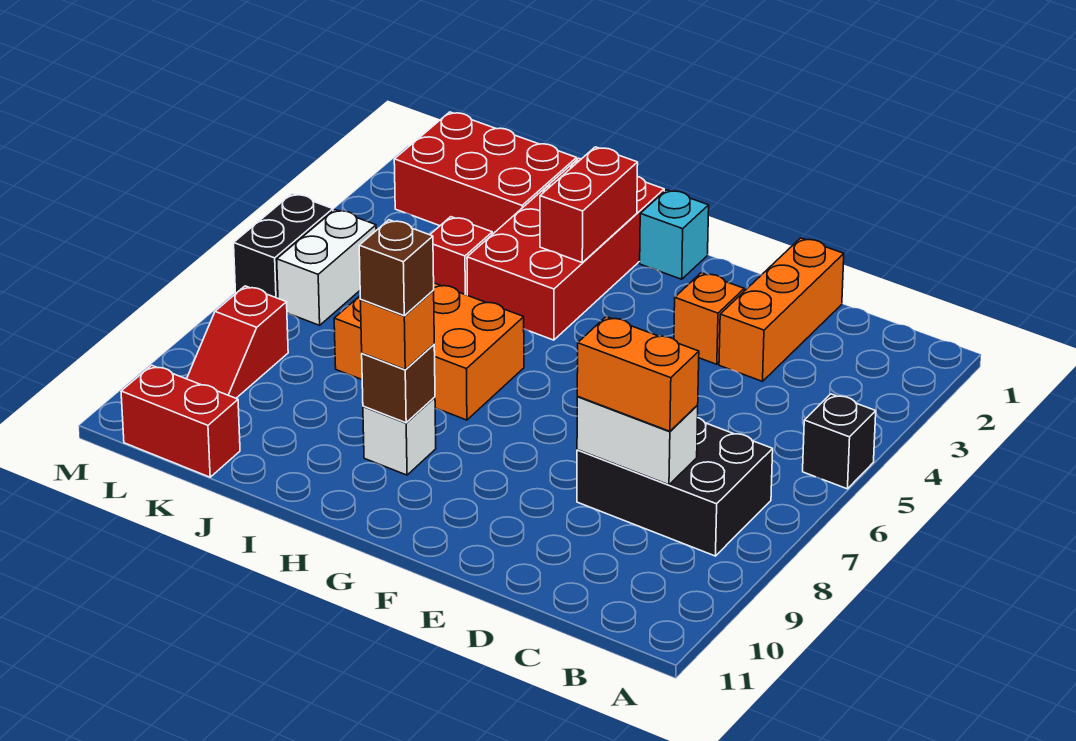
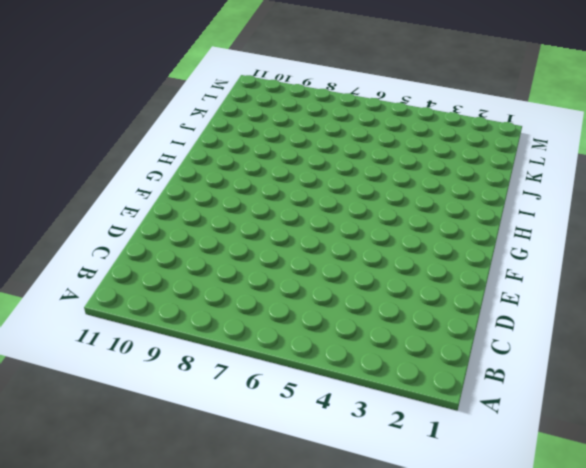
none -> black 1x1 brick [803,394,876,489]
none -> black 2x3 brick [577,418,773,556]
none -> orange 1x3 brick [719,238,844,381]

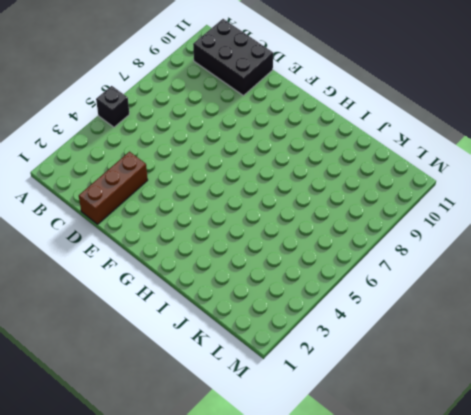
black 2x3 brick [193,19,273,96] -> black 2x3 brick moved to [577,418,773,556]
brown 1x3 brick [79,152,148,224] -> orange 1x3 brick [719,238,844,381]
none -> orange 1x1 brick [674,273,744,364]
none -> cyan 1x1 brick [640,190,709,279]
none -> red 2x4 brick [467,158,664,340]

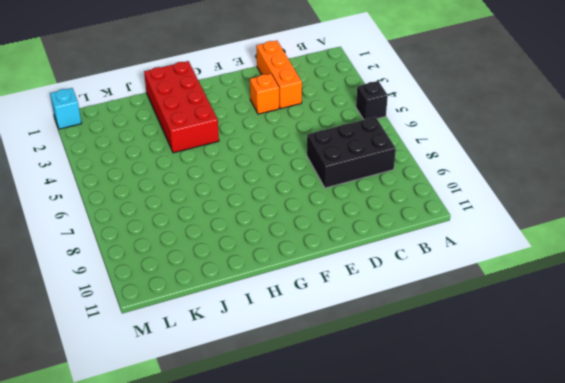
cyan 1x1 brick [50,88,82,129] -> cyan 1x1 brick moved to [640,190,709,279]
none -> orange 2x3 brick [334,283,524,420]
none -> white 1x1 brick [363,397,436,475]
none -> red 2x3 brick [394,112,577,234]

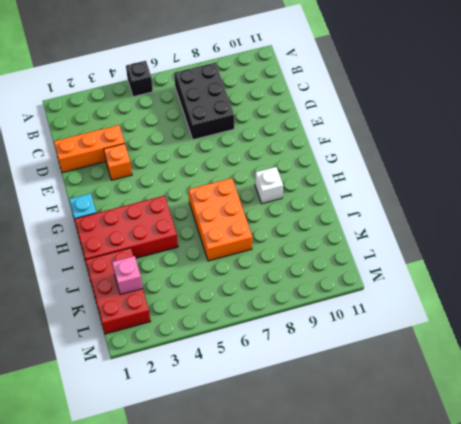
pink 1x1 brick [112,256,143,295] -> none
none -> red 1x1 brick [430,217,492,295]
none -> red 1x2 brick [121,365,240,477]
none -> white 1x2 brick [277,210,376,325]

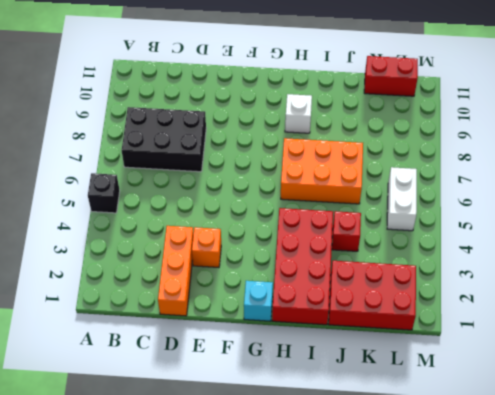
none -> red 1x2 slope [187,286,288,398]
none -> black 1x2 brick [234,194,333,298]
none -> white 1x2 brick [577,397,698,485]

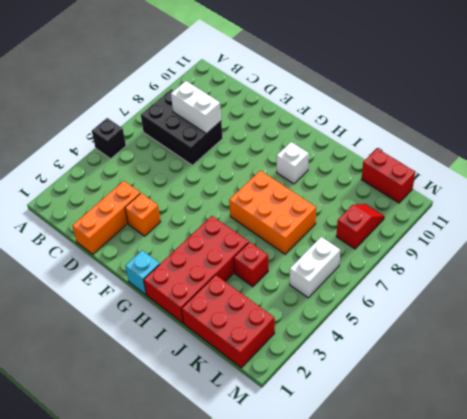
none -> black 1x2 brick [234,194,333,298]
none -> red 1x2 brick [540,147,638,262]
none -> brown 1x1 brick [362,345,435,423]

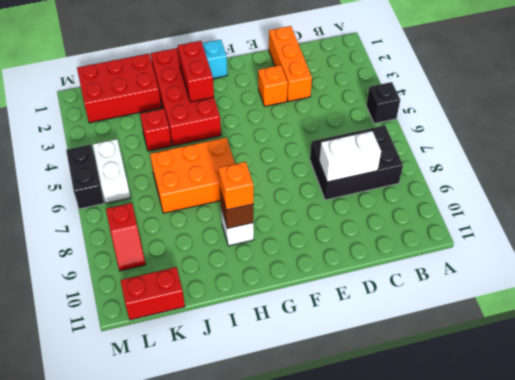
none -> orange 1x2 brick [577,317,699,431]
none -> brown 1x1 brick [359,220,434,316]

